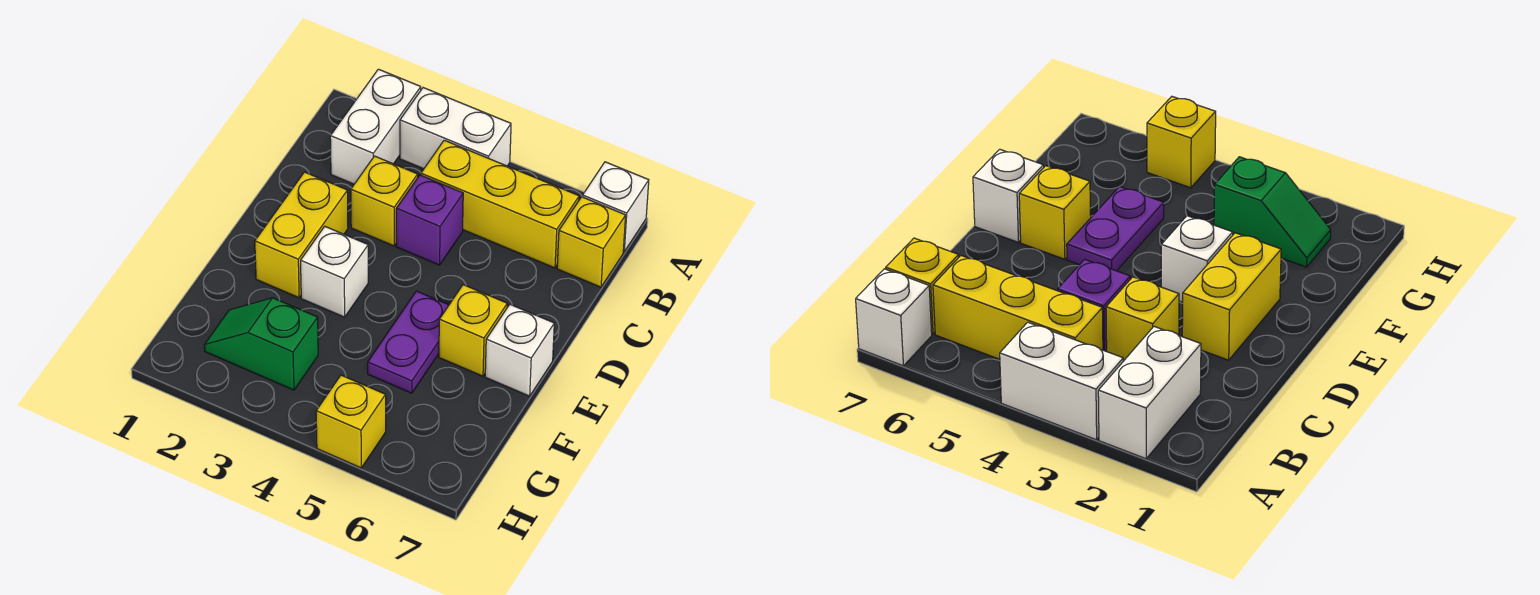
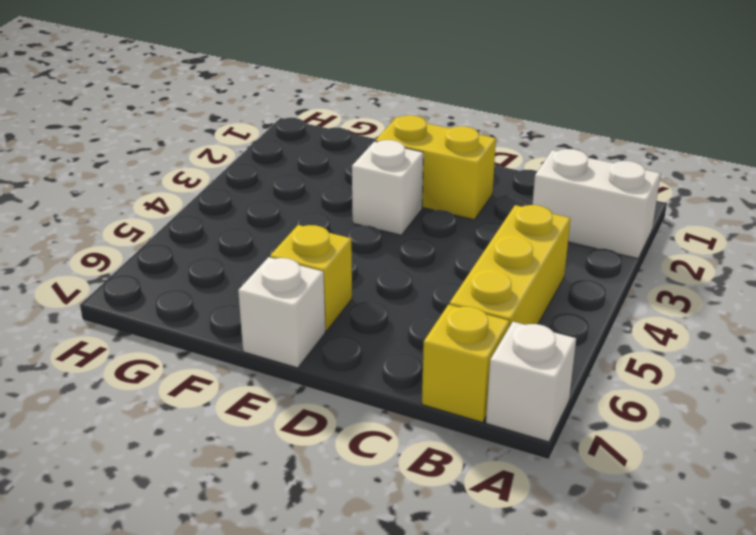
none -> white 1x2 brick [400,88,511,169]
none -> yellow 1x1 brick [351,156,418,246]
none -> purple 1x1 brick [396,175,463,265]

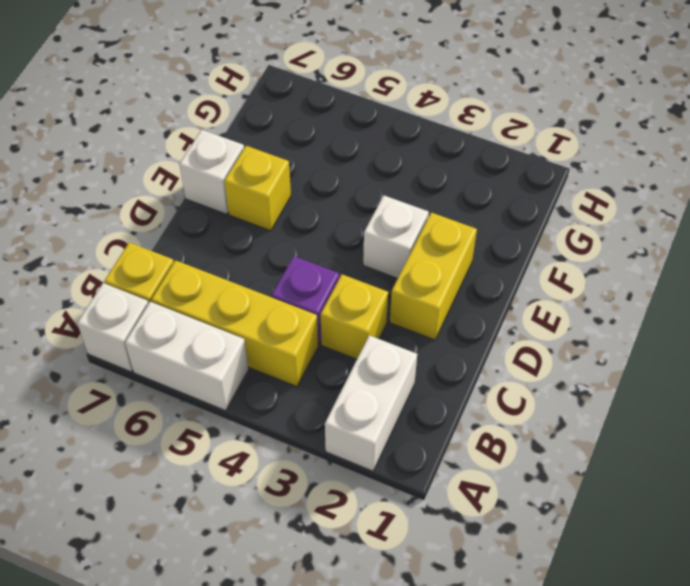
white 1x2 brick [125,302,248,411] -> white 1x2 brick moved to [400,88,511,169]
none -> purple 1x2 plate [368,291,449,393]
none -> green 1x2 slope [204,298,318,390]
none -> yellow 1x1 brick [316,375,386,468]

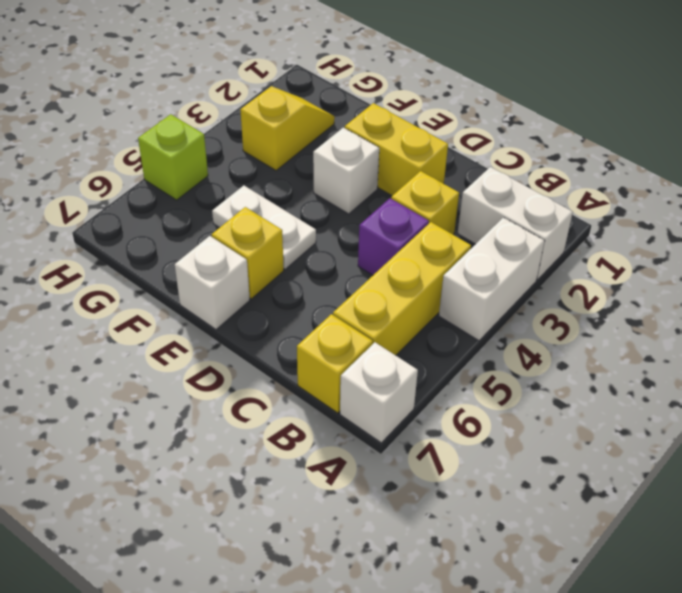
white 1x2 plate [212,186,316,269] -> purple 1x2 plate [368,291,449,393]
yellow 1x2 slope [240,86,335,171] -> green 1x2 slope [204,298,318,390]
lime 1x1 brick [138,114,208,200] -> yellow 1x1 brick [316,375,386,468]

